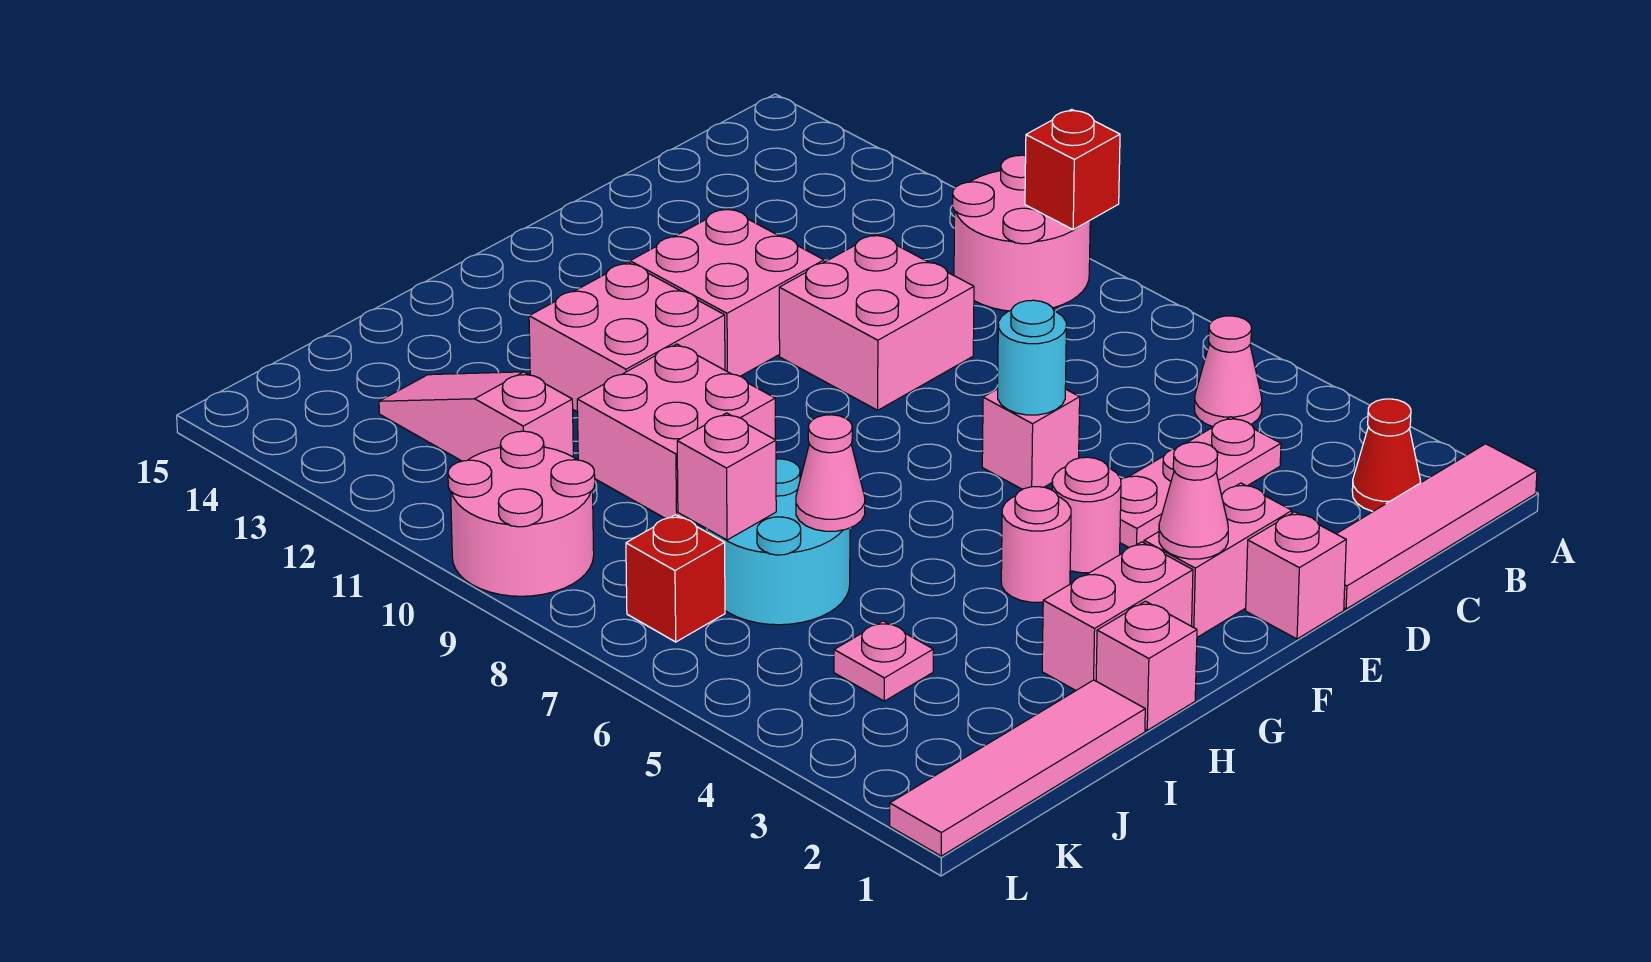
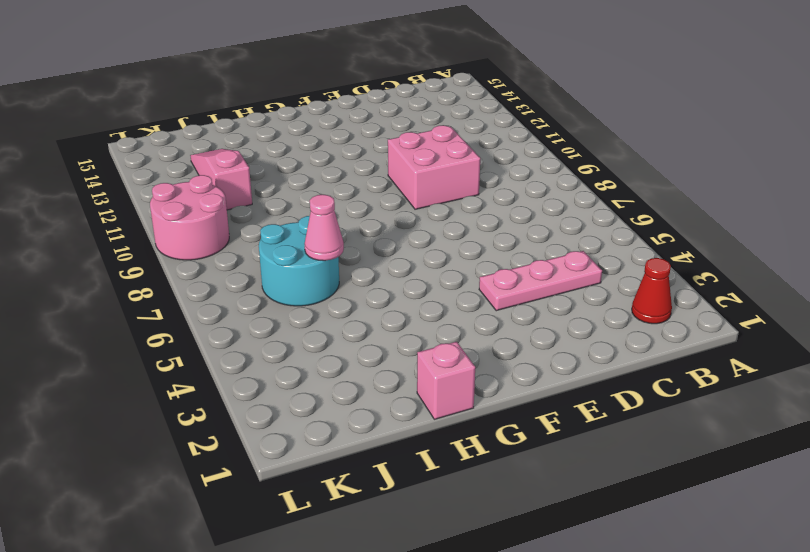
none -> pink 1x4 tile [1337,444,1537,609]
none -> pink 2x2 round brick [953,155,1090,311]
none -> pink 1x1 cone [1195,316,1262,427]

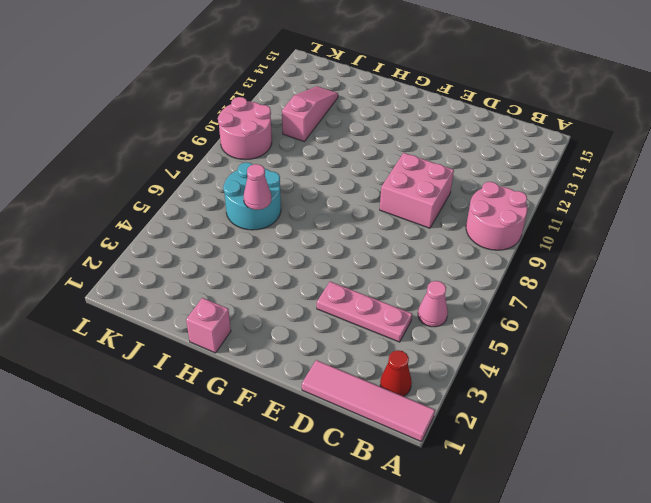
none -> pink 1x1 brick [1246,512,1346,639]
none -> pink 1x2 brick [1144,483,1292,637]
none -> pink 1x1 brick [982,389,1080,490]

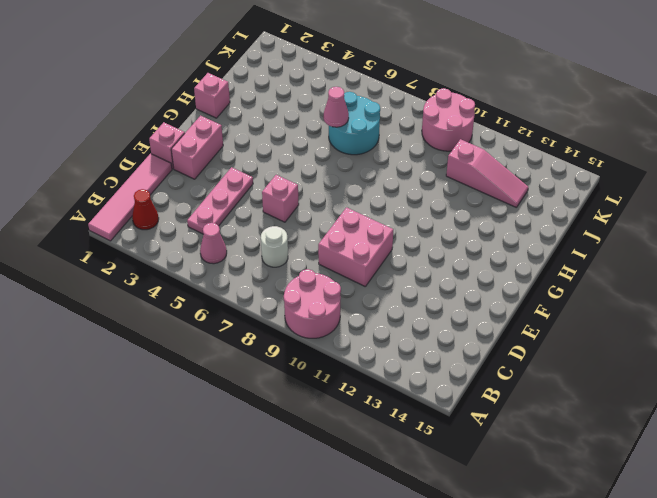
white 1x1 round brick [261,226,288,267] -> none
none -> pink 2x2 brick [630,208,824,376]
none -> pink 1x1 round brick [1052,457,1121,573]
none -> pink 1x2 brick [1042,542,1193,690]

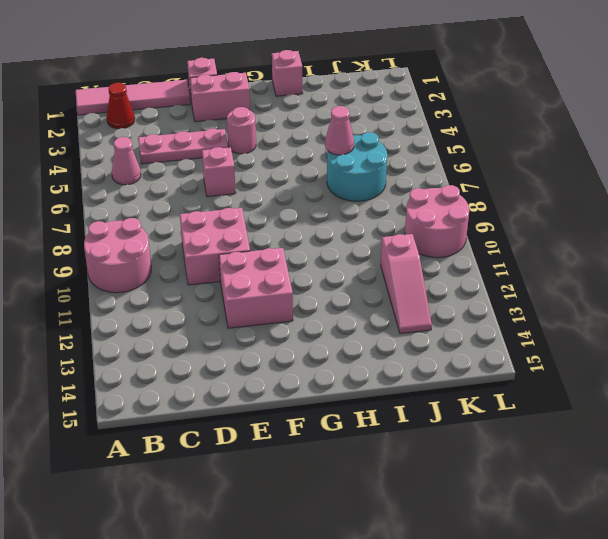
none -> pink 1x2 brick [1042,542,1193,690]
none -> pink 1x1 round brick [1001,487,1071,602]
none -> pink 2x2 brick [529,262,725,412]

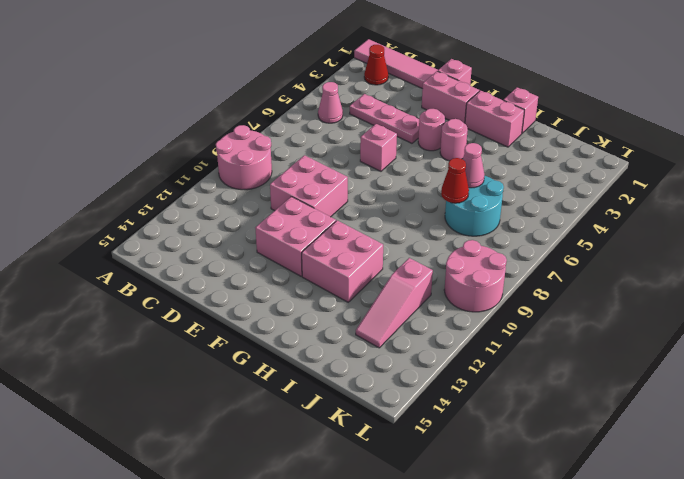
red 1x1 cone [441,158,469,203] -> none
none -> pink 2x2 brick [577,344,776,519]
none -> pink 1x4 tile [890,680,1145,856]
none -> pink 1x1 plate [834,621,933,701]

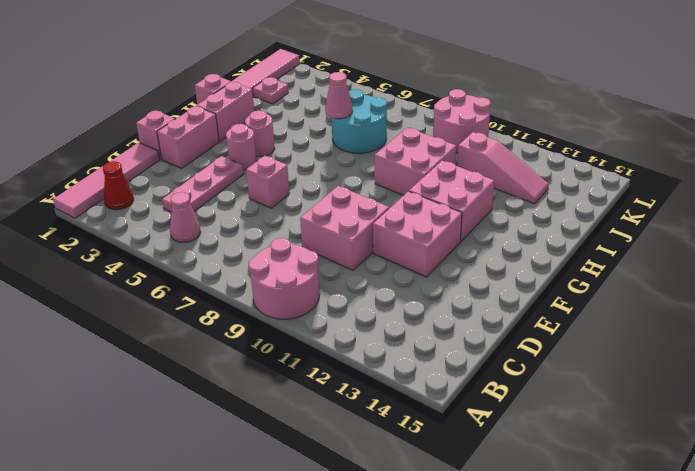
pink 1x1 plate [253,77,288,104] -> pink 1x1 plate moved to [834,621,933,701]
none -> red 1x1 brick [626,515,725,642]
none -> red 1x1 brick [1025,109,1120,229]
none -> cyan 1x1 round brick [998,300,1066,415]

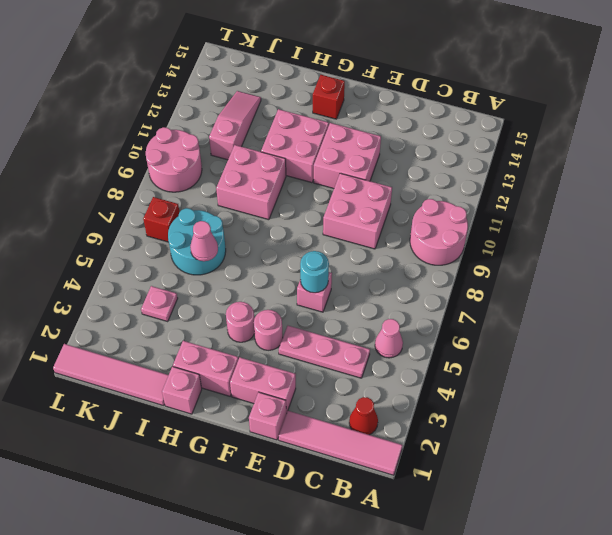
red 1x1 brick [313,75,345,119] -> red 1x1 brick moved to [1025,109,1120,229]
none -> pink 1x1 cone [1159,442,1228,559]
none -> pink 1x1 brick [677,413,776,540]

